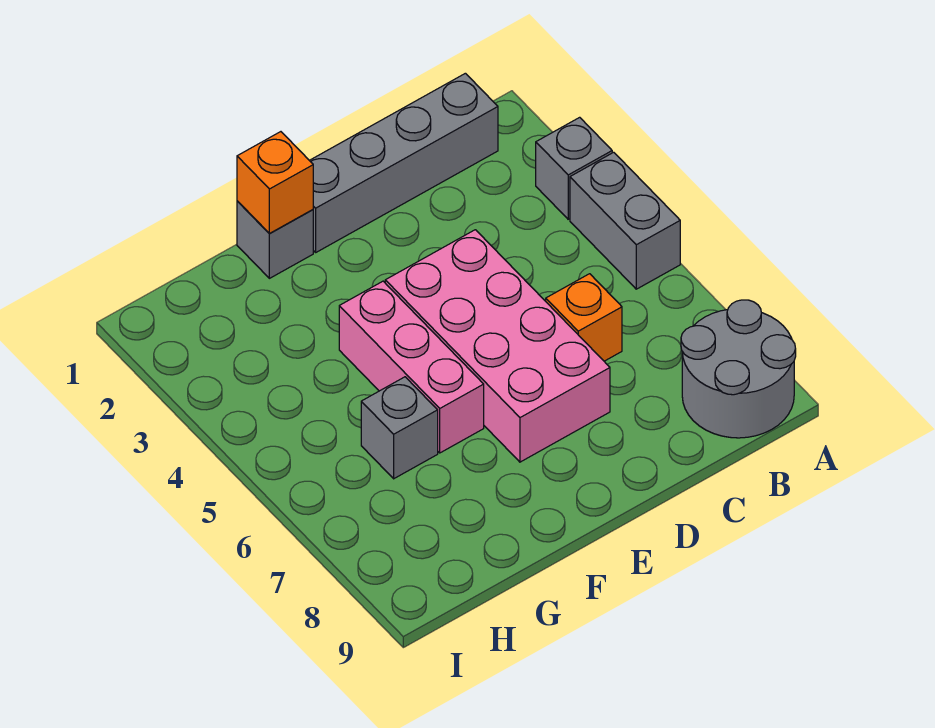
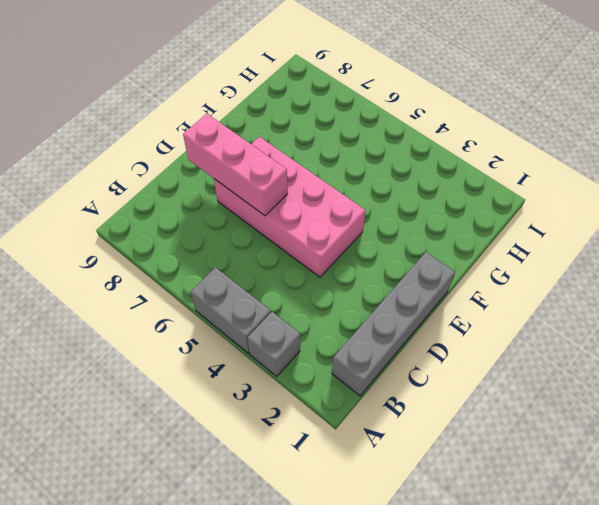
pink 1x3 brick [183,114,288,216] -> pink 1x3 brick moved to [339,281,484,453]
none -> grey 2x2 round brick [681,300,796,438]
none -> orange 1x1 brick [546,274,622,361]

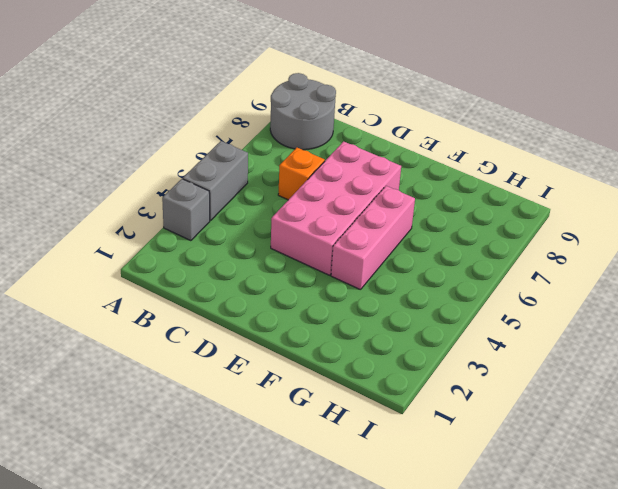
none -> grey 1x4 brick [309,73,498,252]
none -> grey 1x1 brick [237,201,313,278]

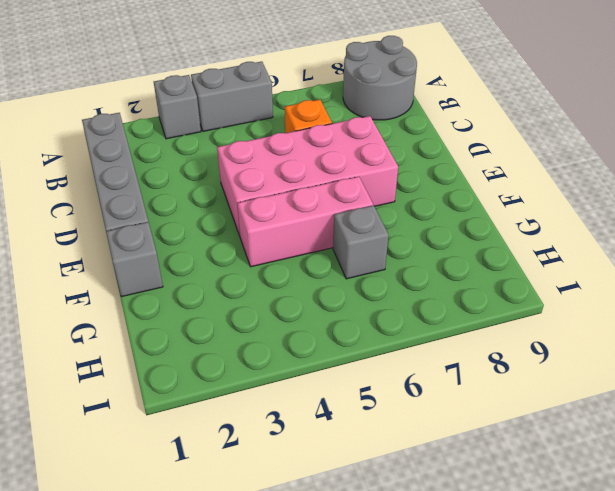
none -> orange 1x1 brick [237,132,313,233]

